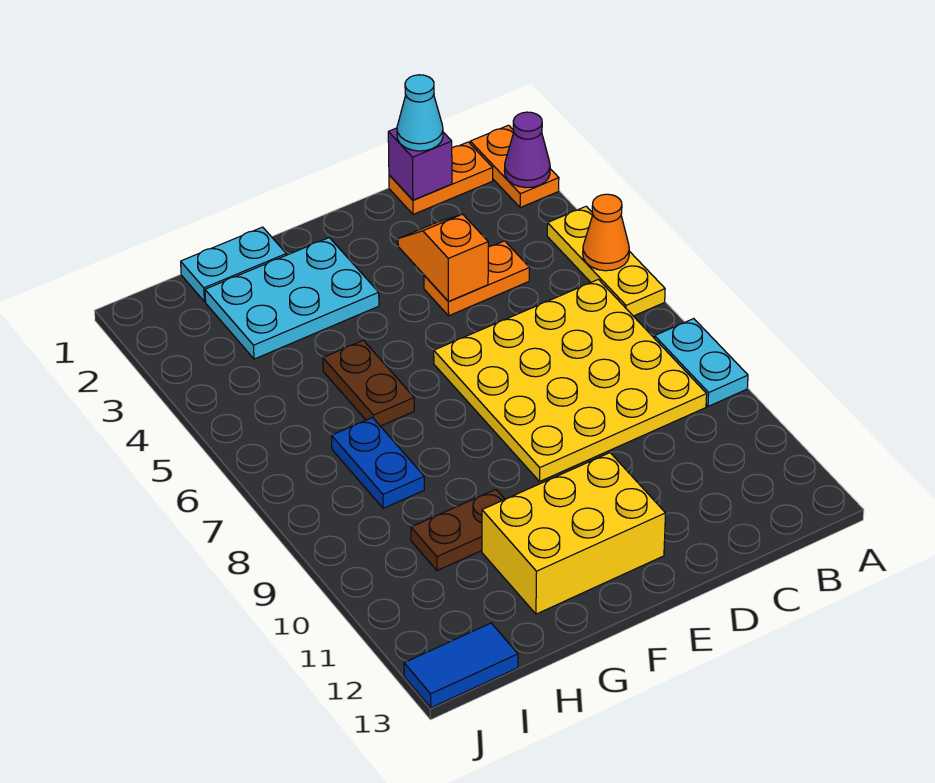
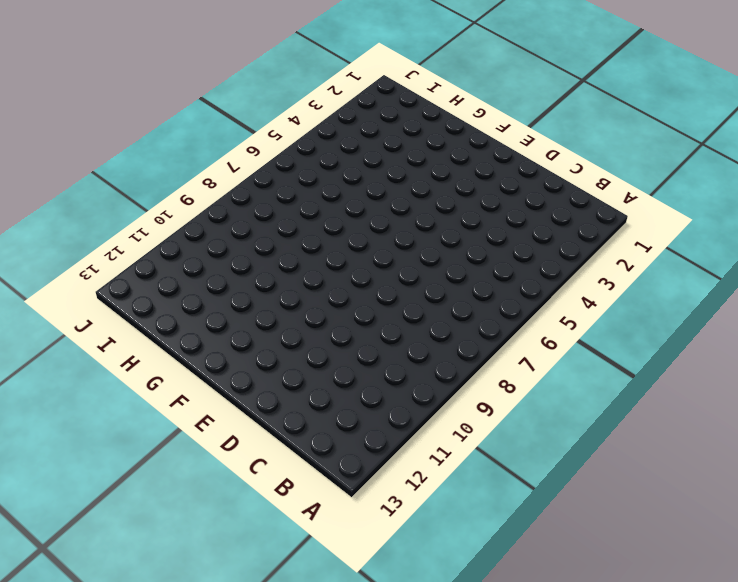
none -> orange 1x2 plate [470,125,559,208]
none -> yellow 1x3 plate [547,206,665,316]
none -> cyan 1x2 plate [654,319,748,406]

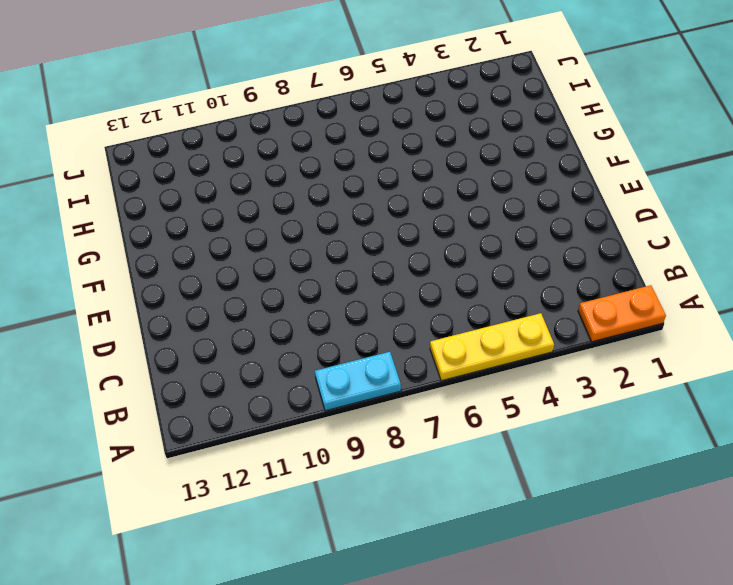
none -> orange 1x2 plate [389,142,493,214]
none -> yellow 4x4 plate [434,279,707,481]
none -> orange 1x2 plate [424,241,530,316]

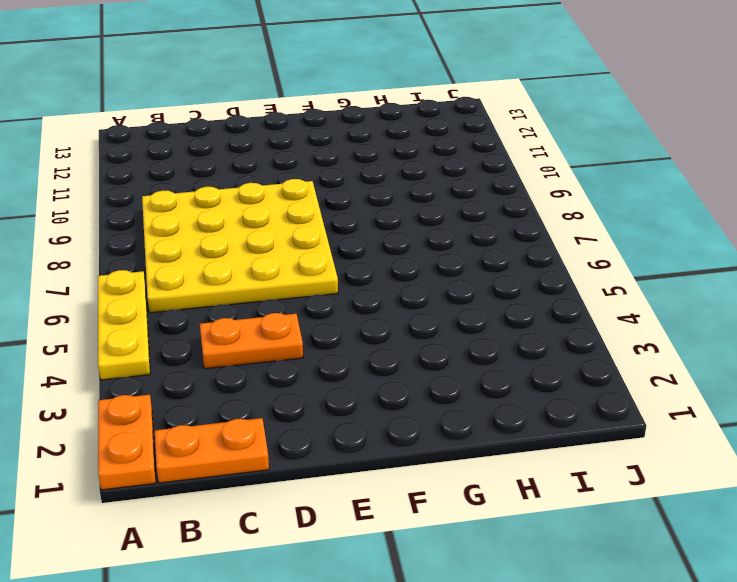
none -> cyan 1x2 plate [654,319,748,406]
none -> yellow 2x3 brick [482,453,666,614]
none -> cyan 2x3 plate [205,238,379,359]

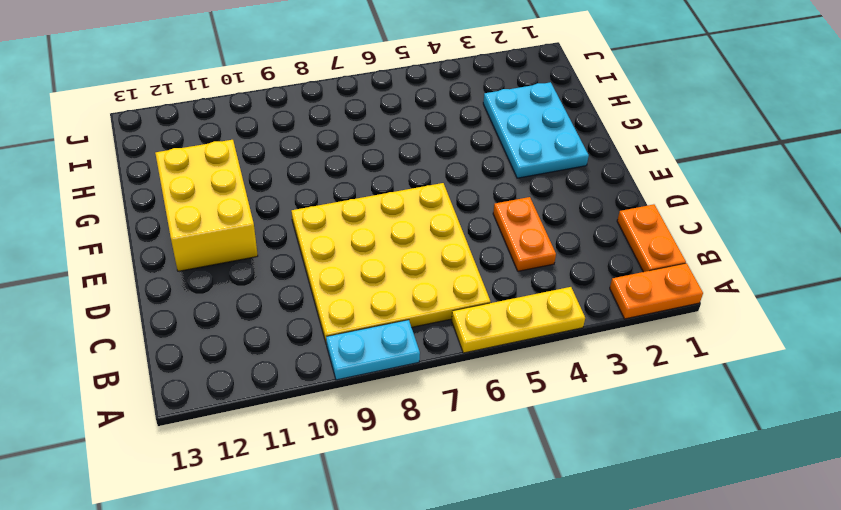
none -> cyan 1x2 plate [181,227,286,302]
none -> brown 1x2 plate [323,340,414,426]
none -> brown 1x2 plate [411,489,505,570]

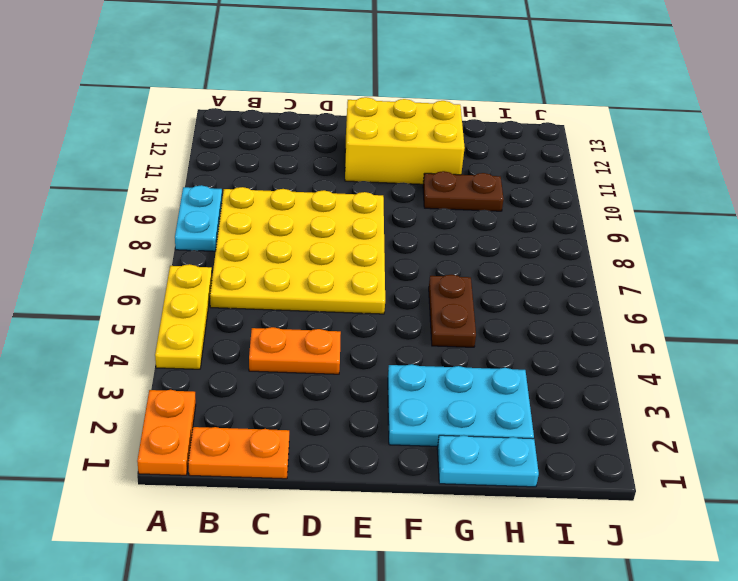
none -> blue 1x2 plate [332,418,424,508]
none -> blue 1x2 tile [404,623,518,708]
none -> purple 1x1 cone [504,112,550,188]

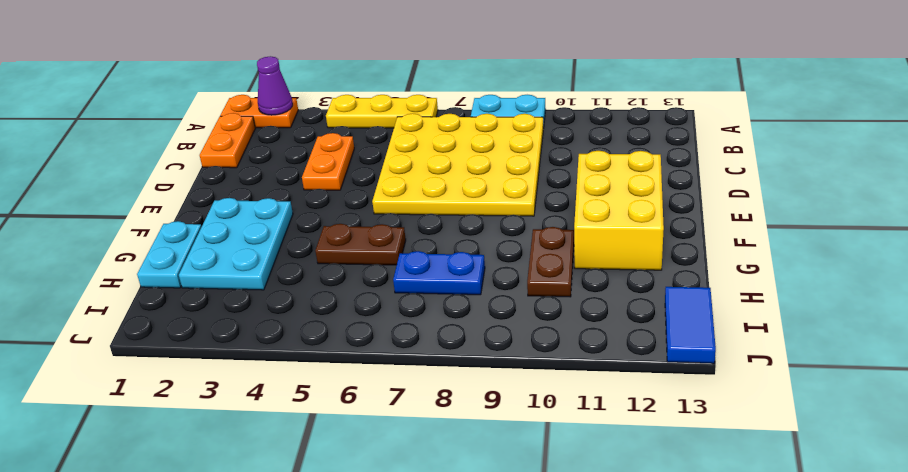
none -> orange 1x1 cone [583,194,629,271]
none -> purple 1x1 brick [388,128,452,200]
none -> orange 1x2 slope [398,214,488,301]

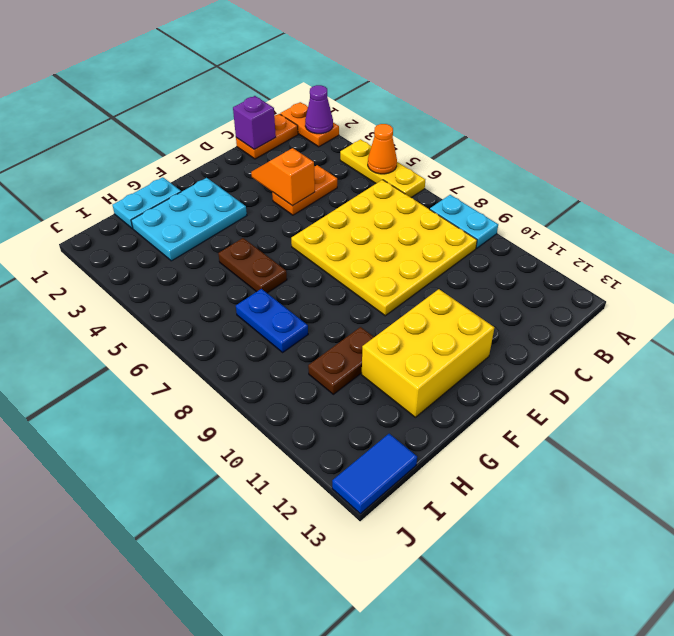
none -> cyan 1x1 cone [397,75,443,151]

